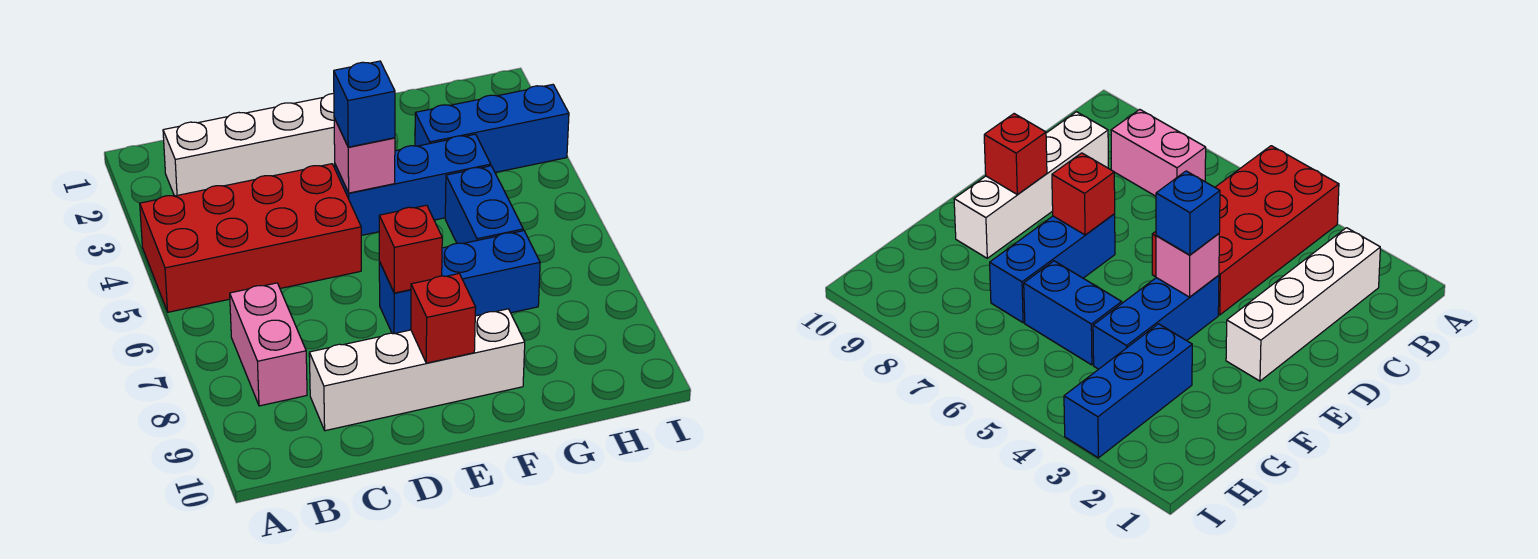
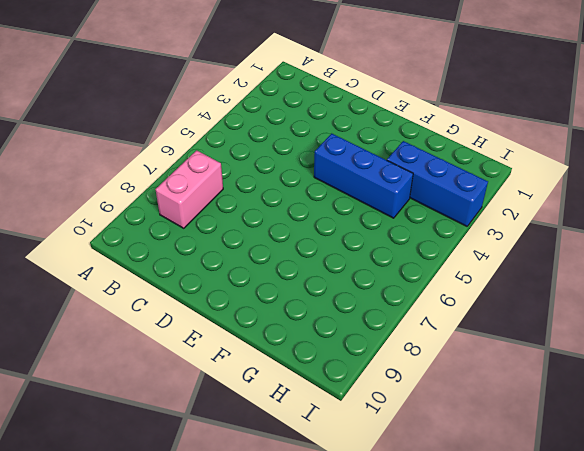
none -> red 2x4 brick [140,164,361,312]
none -> white 1x4 brick [163,93,335,196]
none -> white 1x4 brick [309,309,525,431]

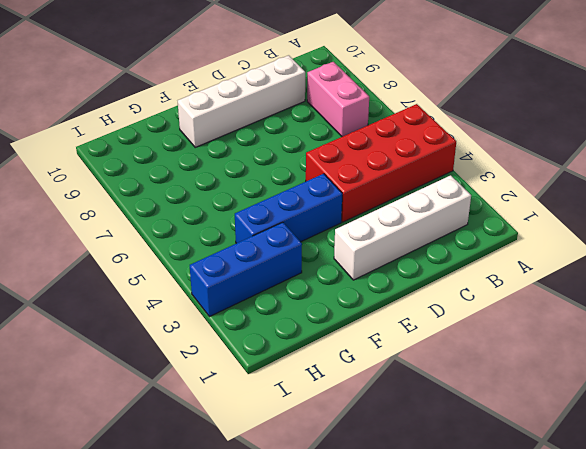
none -> blue 1x3 brick [379,231,540,334]
none -> blue 1x2 brick [445,166,523,243]
none -> pink 1x1 brick [334,118,395,193]

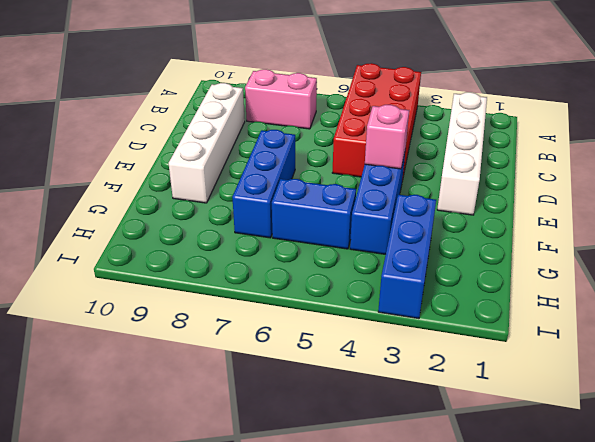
none -> red 1x1 brick [379,205,442,293]
none -> red 1x1 brick [411,274,476,363]
none -> blue 1x1 brick [334,61,395,147]

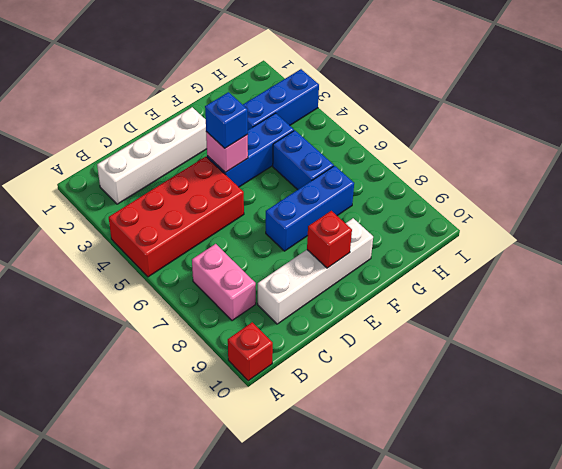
red 1x1 brick [228,322,273,381] -> red 1x1 brick moved to [379,205,442,293]

